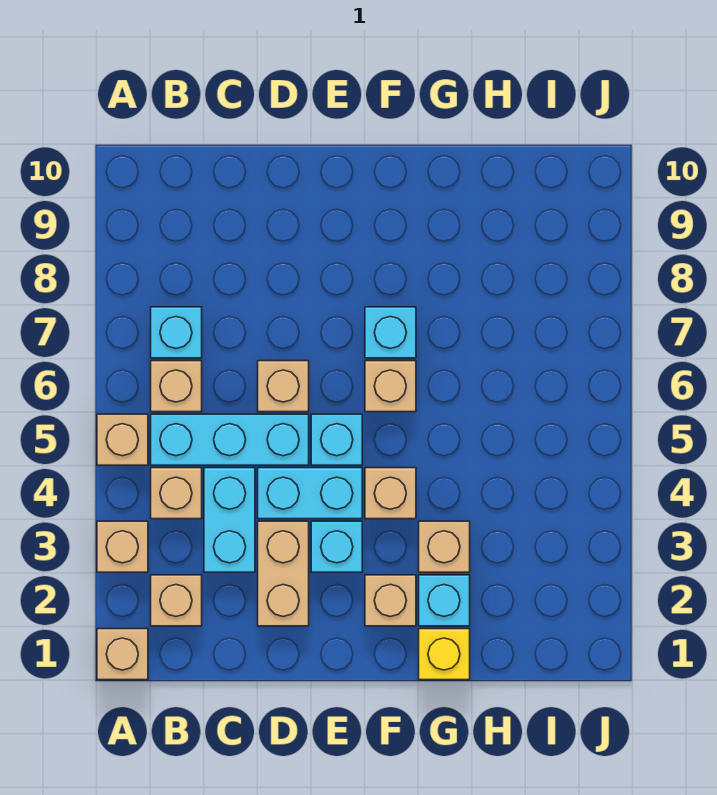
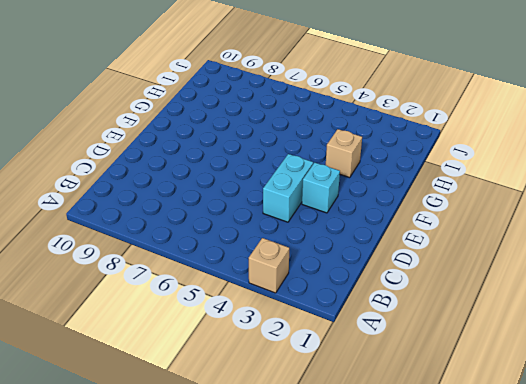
none -> tan 1x1 brick [97,629,148,680]
none -> tan 1x1 brick [97,414,148,465]
none -> tan 1x1 brick [151,575,202,626]

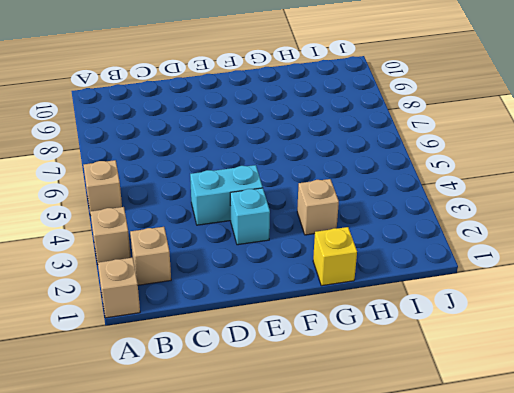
none -> tan 1x1 brick [151,468,202,519]
none -> cyan 1x3 brick [151,414,309,465]
none -> tan 1x1 brick [151,361,202,412]

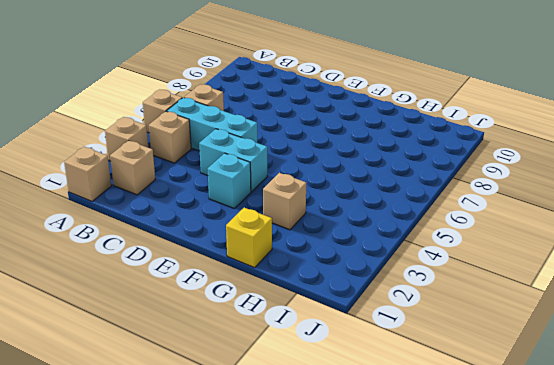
none -> cyan 1x1 brick [151,307,202,358]
none -> cyan 1x2 brick [204,468,255,572]
none -> tan 1x2 brick [258,521,309,626]

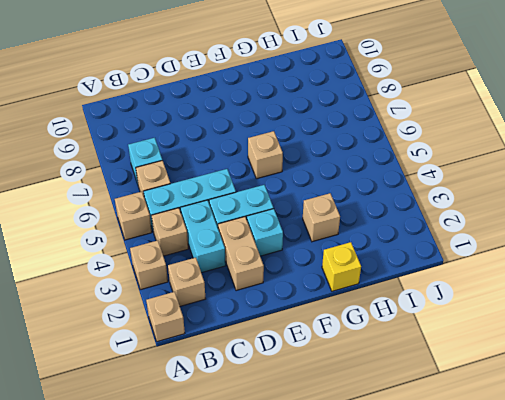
none -> tan 1x1 brick [258,361,309,412]
none -> cyan 1x1 brick [311,414,362,465]
none -> tan 1x1 brick [365,575,416,626]

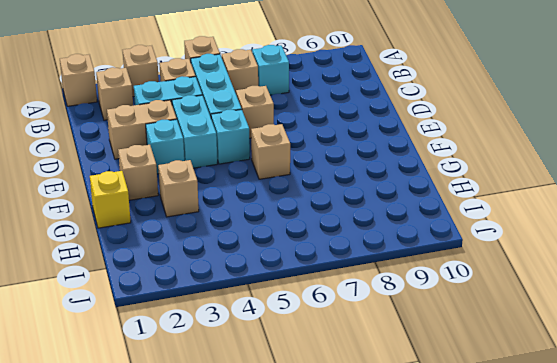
none -> tan 1x1 brick [365,468,416,519]
none -> cyan 1x1 brick [365,307,416,358]
none -> cyan 1x1 brick [419,575,470,626]

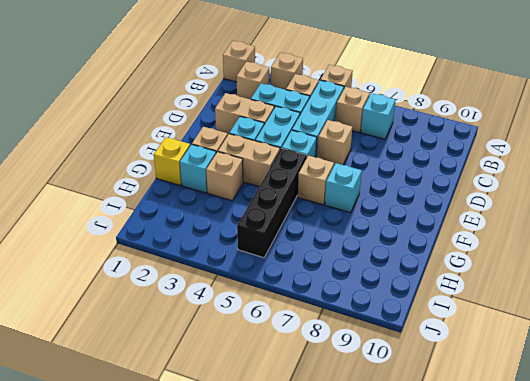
tan 1x2 brick [218,134,280,186] -> tan 1x1 brick [365,468,416,519]
black 1x4 brick [237,148,307,258] -> none

